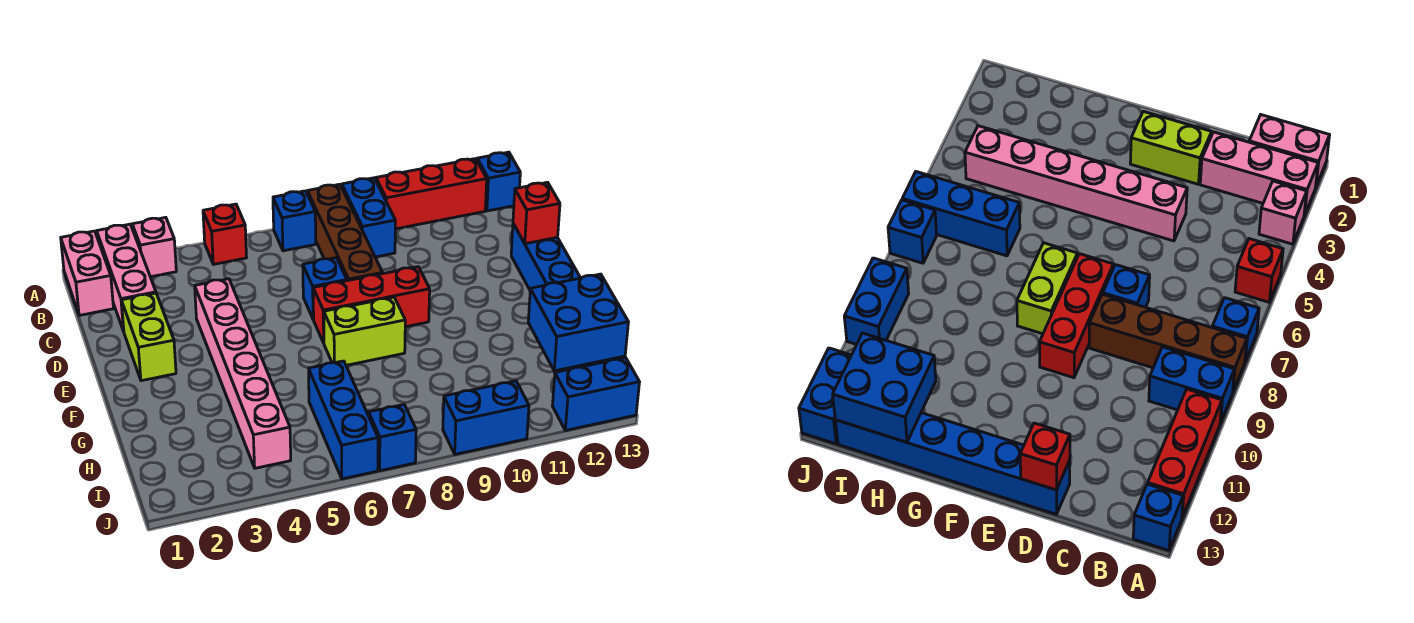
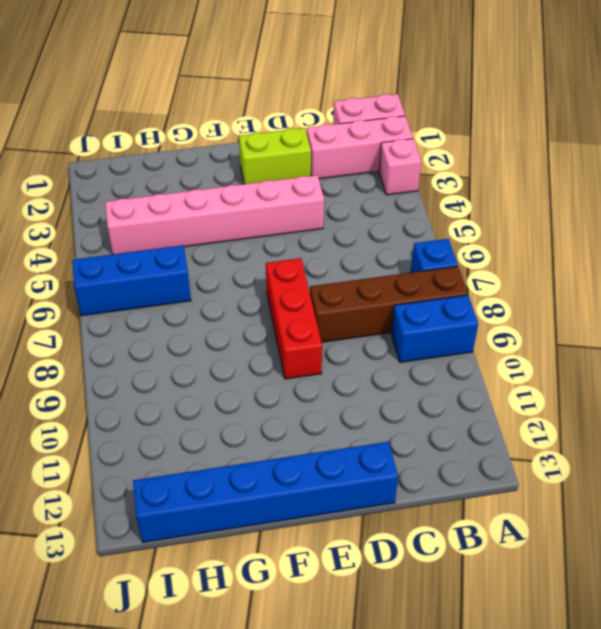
none -> red 1x1 brick [203,204,247,264]
none -> red 1x3 brick [376,159,487,229]
none -> blue 1x1 brick [477,152,520,211]

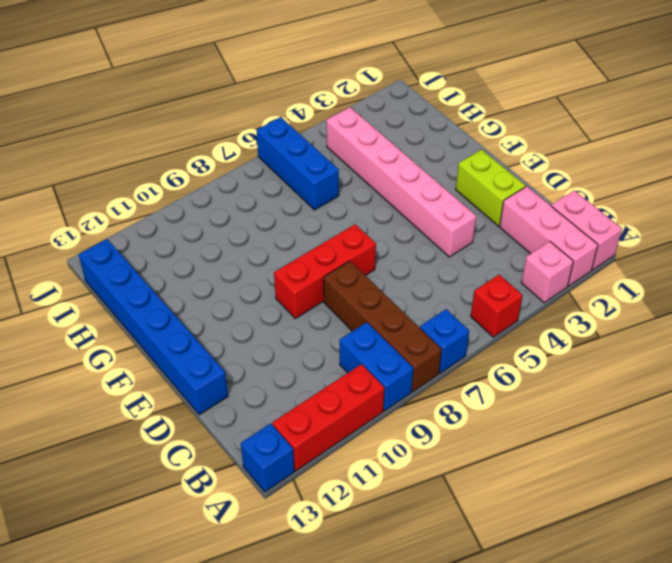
none -> blue 1x1 brick [303,258,347,320]
none -> lime 1x2 brick [324,297,405,365]
none -> blue 1x1 brick [369,404,416,471]

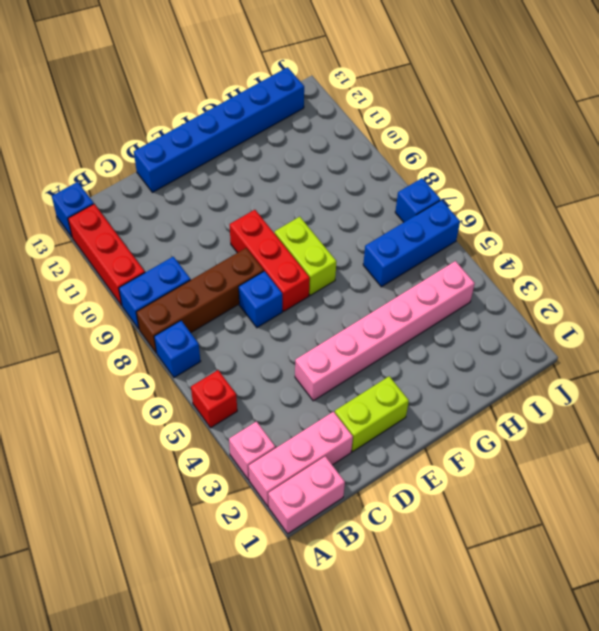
none -> blue 1x2 brick [443,381,529,454]
none -> blue 1x2 brick [553,358,640,430]
none -> red 1x1 brick [513,182,560,244]

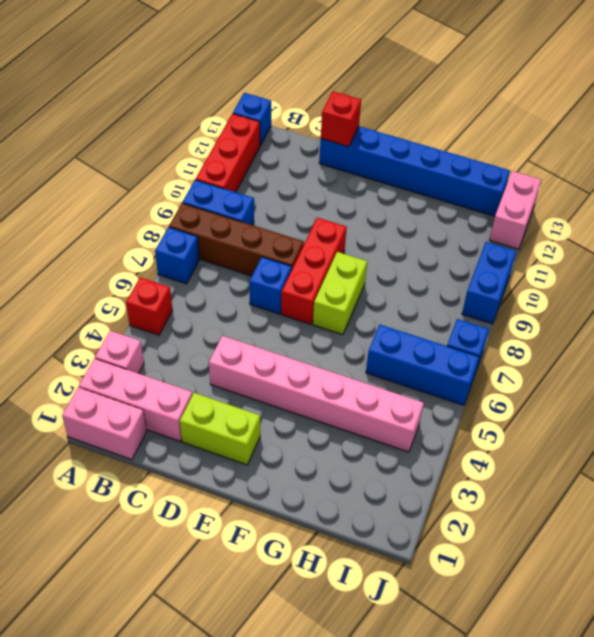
pink 1x2 brick [489,171,541,249] -> blue 1x2 brick [553,358,640,430]
none -> blue 2x2 brick [528,274,628,371]

